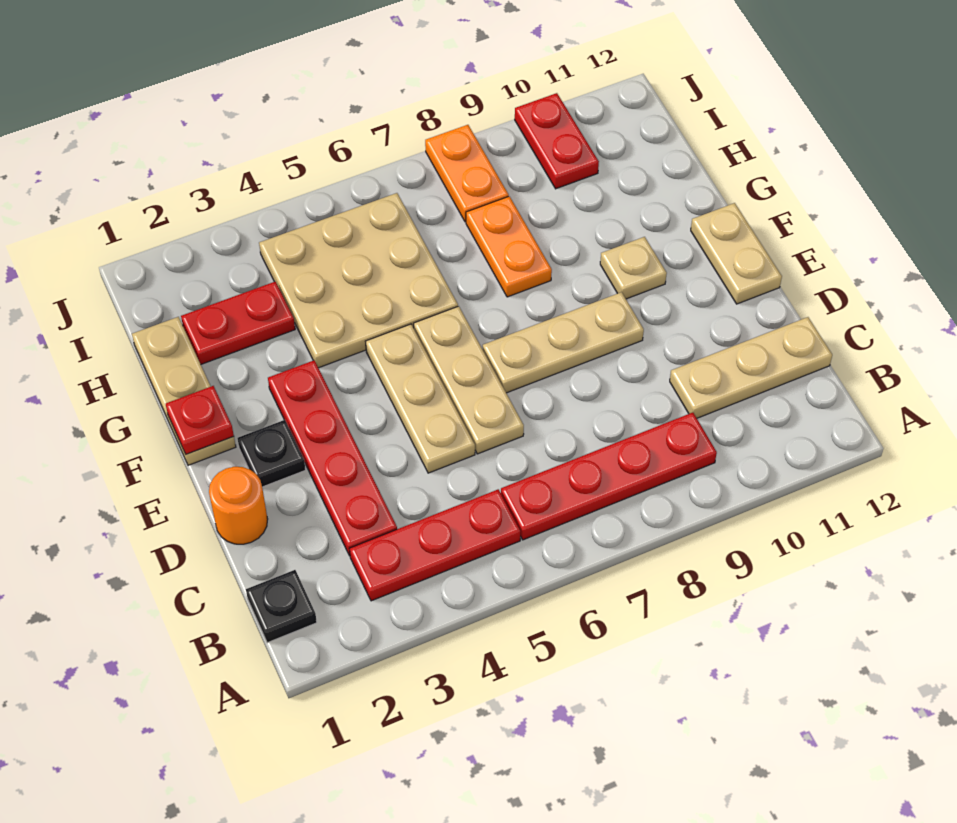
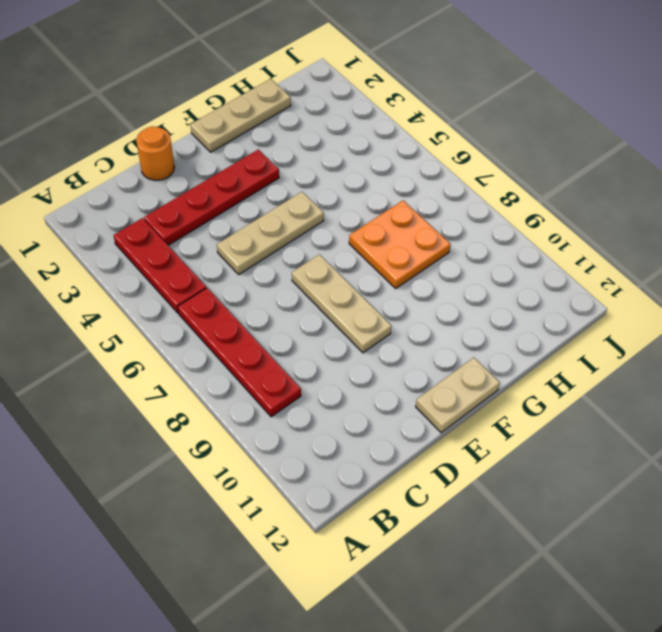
orange 2x2 plate [349,201,451,288] -> orange 1x2 plate [466,196,552,297]
none -> black 1x1 plate [246,570,317,643]
none -> tan 1x3 plate [670,317,832,418]
none -> tan 1x3 plate [414,306,524,454]

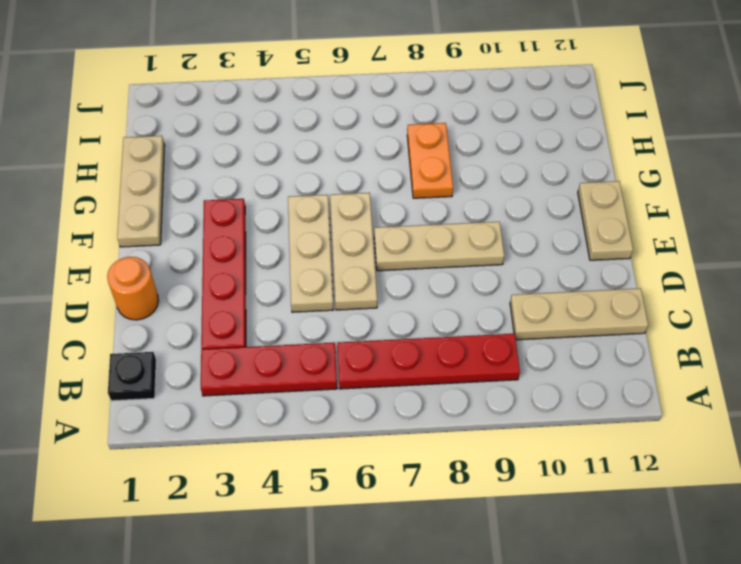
none -> black 1x1 plate [238,420,306,487]
none -> tan 1x1 plate [600,237,667,299]
none -> tan 3x3 plate [259,193,458,368]

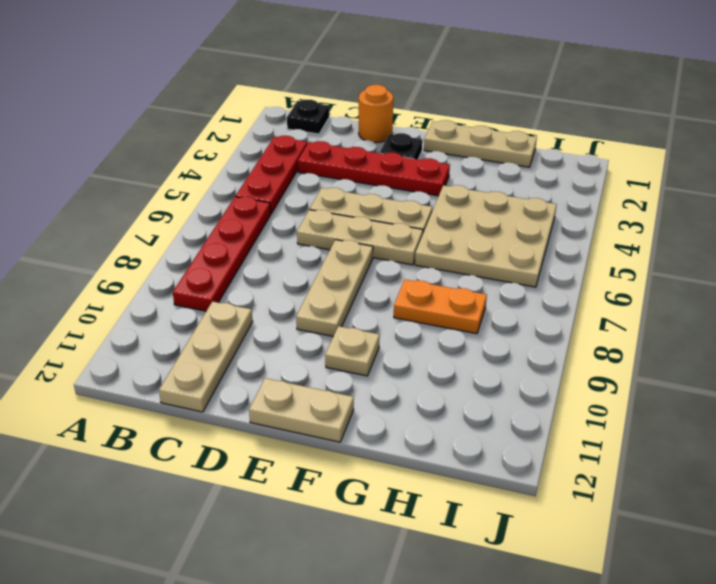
none -> red 1x2 plate [181,282,295,364]
none -> orange 1x2 plate [425,125,509,222]
none -> red 1x2 plate [515,93,599,189]

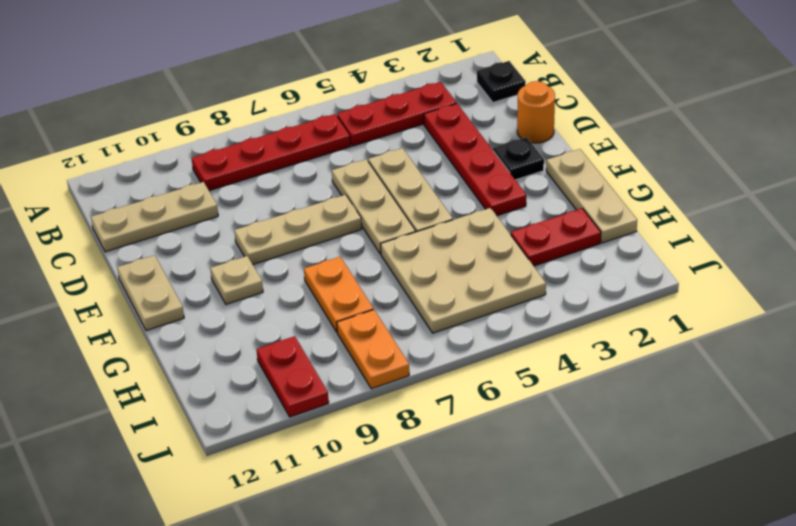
none -> red 1x1 plate [166,386,234,454]

